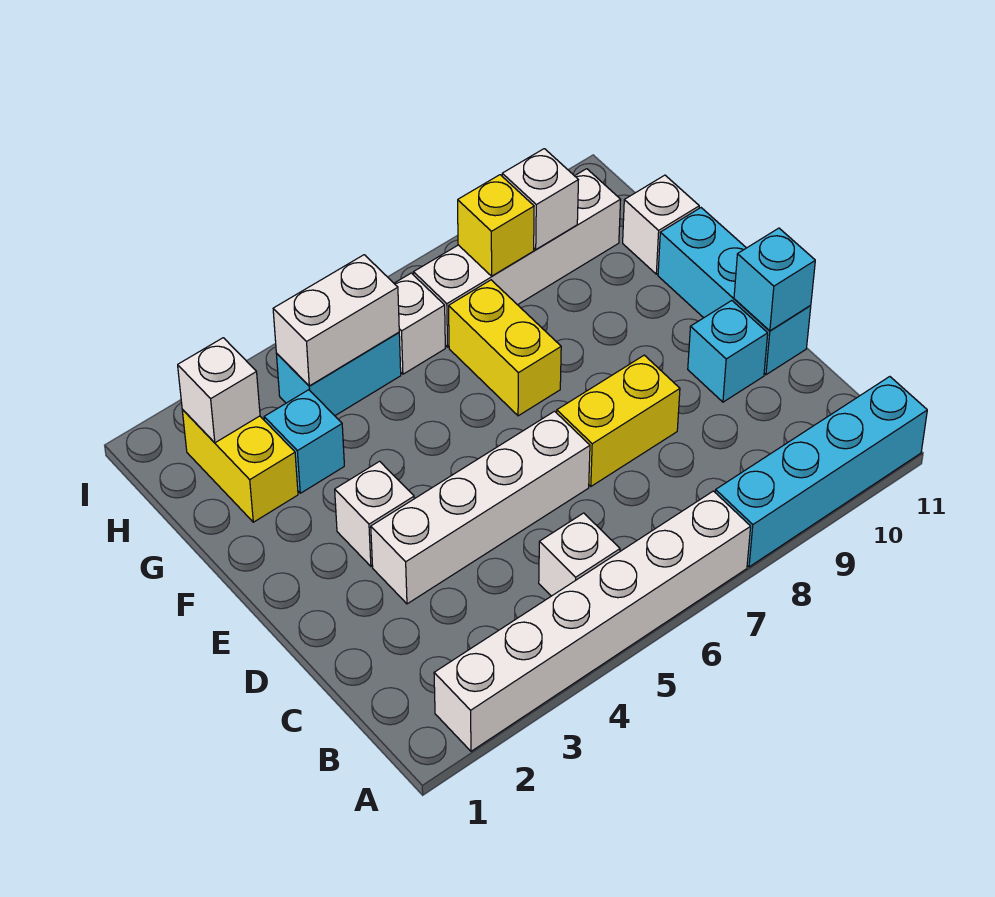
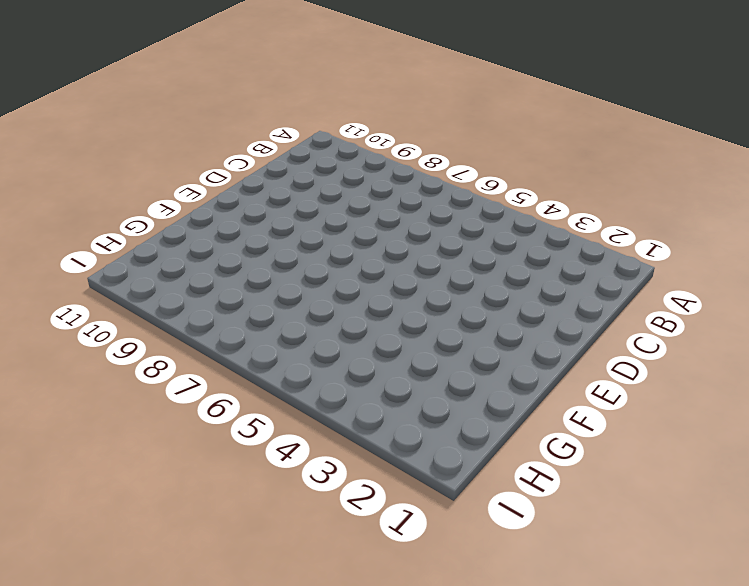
none -> white 1x6 brick [434,491,751,751]
none -> cyan 1x4 brick [715,377,927,567]
none -> white 1x1 brick [539,513,620,596]

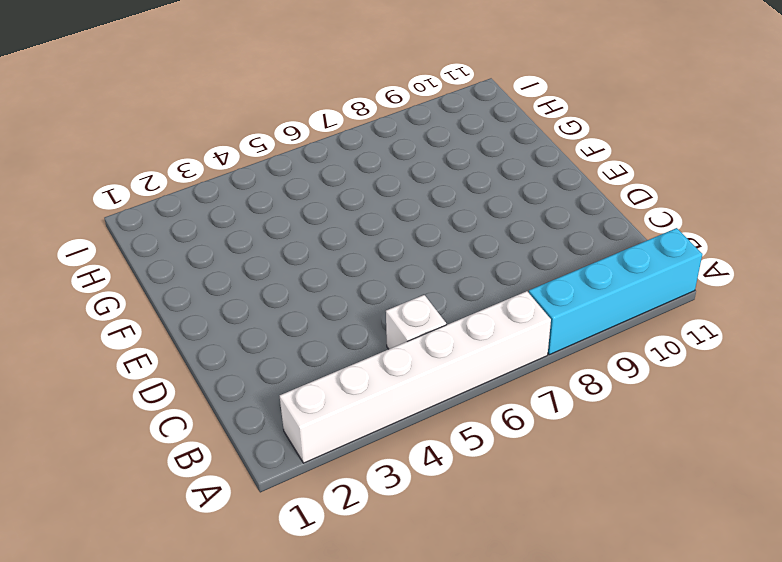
none -> white 1x4 brick [371,411,590,604]
none -> yellow 1x2 brick [557,355,680,486]
none -> cyan 1x1 brick [688,301,768,402]

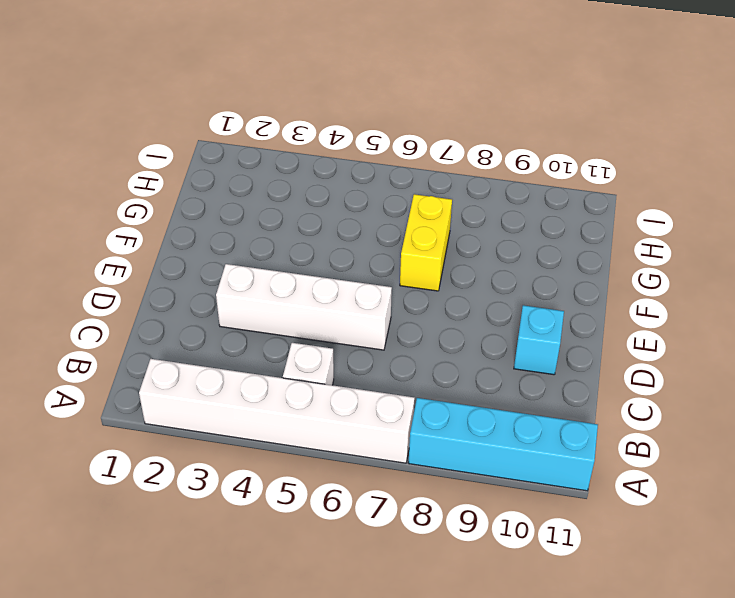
none -> yellow 1x2 brick [557,355,680,486]
none -> cyan 1x3 brick [658,208,811,375]
none -> white 1x1 brick [335,461,414,566]

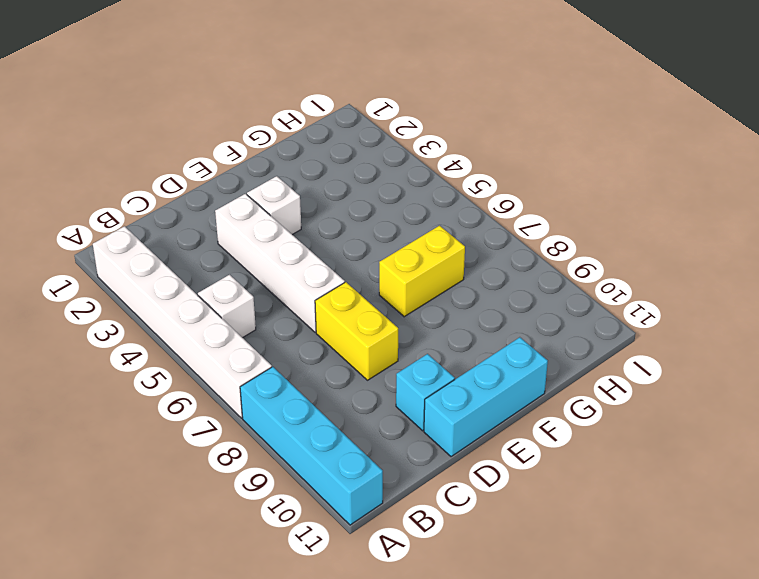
none -> yellow 1x2 brick [182,410,298,522]
none -> cyan 1x1 brick [264,390,344,493]
none -> white 1x1 brick [623,175,699,274]

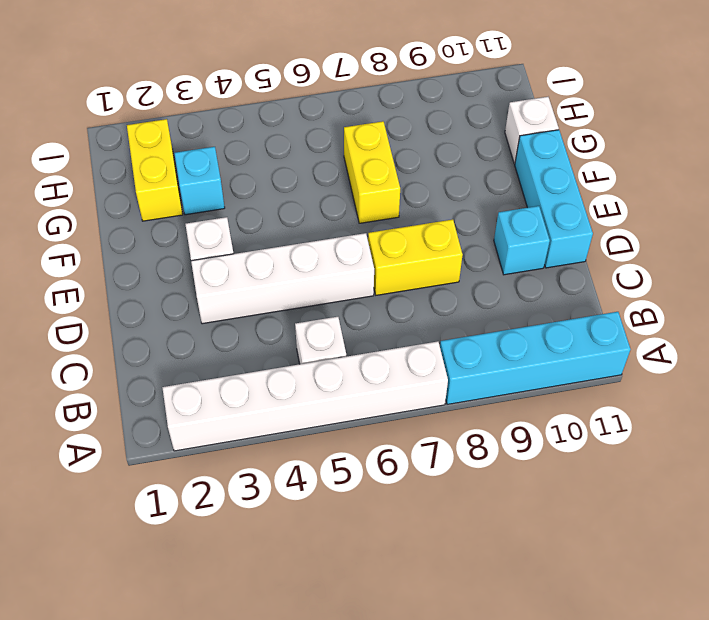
none -> cyan 1x2 brick [277,332,401,416]
none -> white 1x1 brick [394,273,445,374]
none -> white 1x4 brick [414,169,621,347]

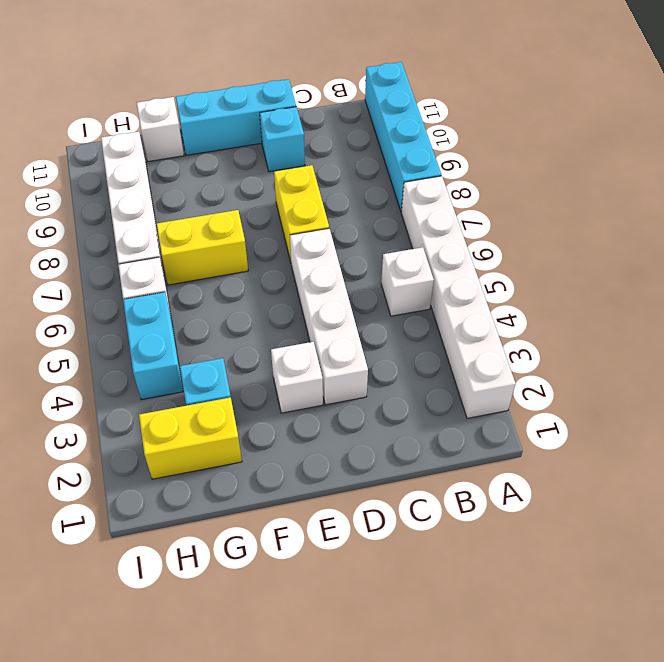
none -> cyan 1x1 brick [734,228,815,331]
none -> white 1x1 brick [178,338,260,443]
none -> white 1x2 brick [273,255,399,386]

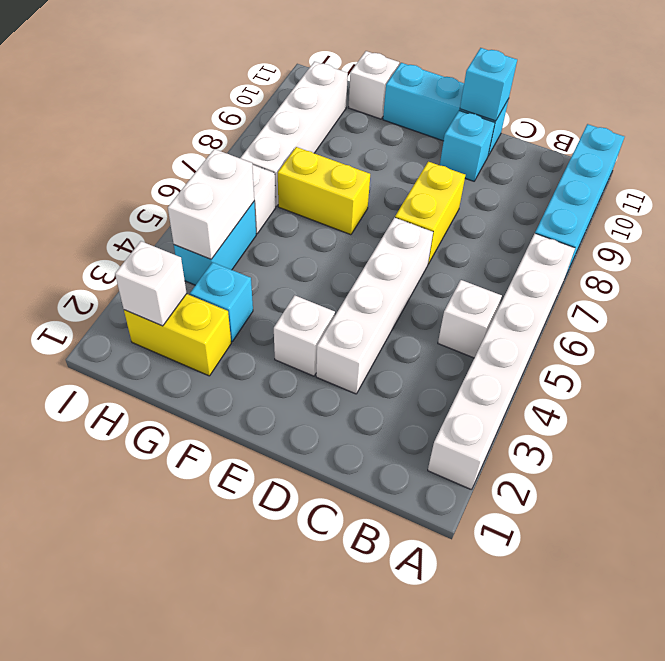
none -> yellow 1x1 brick [458,175,534,276]
none -> white 1x1 brick [502,149,578,249]

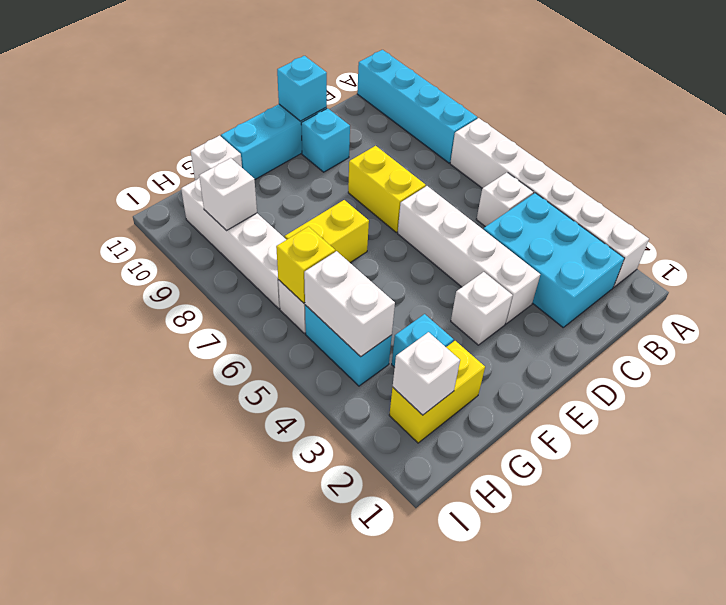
cyan 2x3 brick [483,193,624,327] -> none
yellow 1x1 brick [276,227,335,303] -> yellow 1x1 brick moved to [458,175,534,276]

